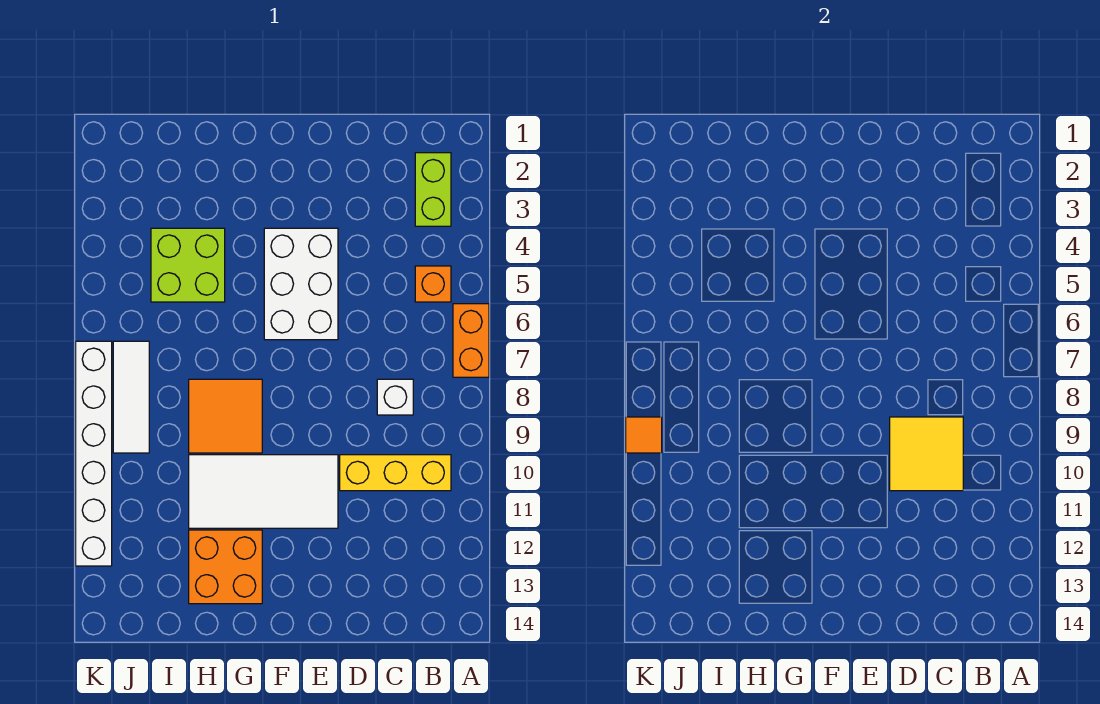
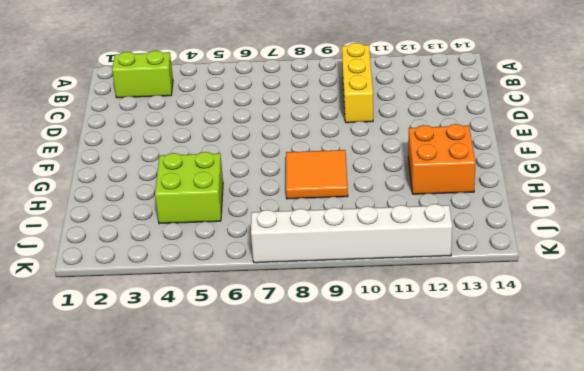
none -> orange 1x2 brick [453,304,489,377]
none -> orange 1x1 brick [415,266,451,302]
none -> white 1x1 brick [377,379,413,415]

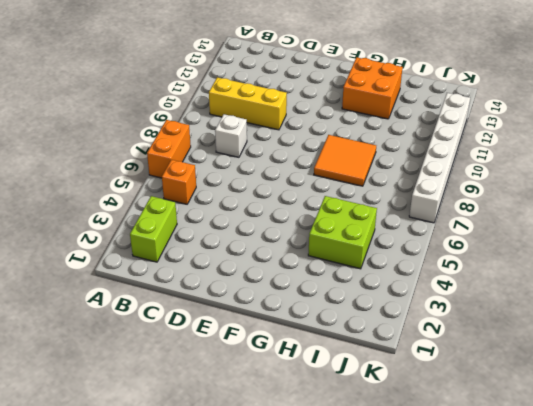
none -> white 2x3 brick [264,228,338,340]
none -> white 2x4 tile [189,455,338,528]
none -> white 1x3 tile [113,341,149,453]

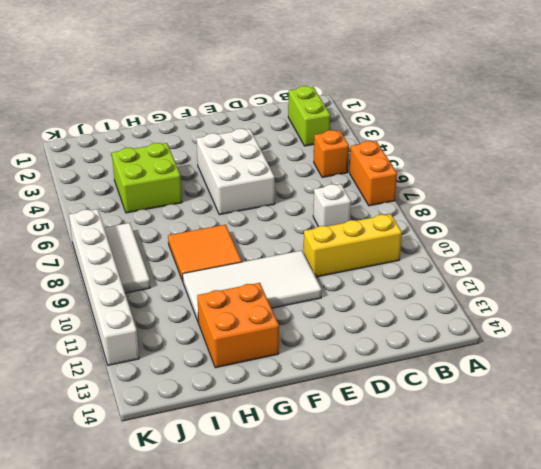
none -> yellow 2x2 tile [890,417,963,491]
none -> orange 1x1 tile [626,417,662,453]

